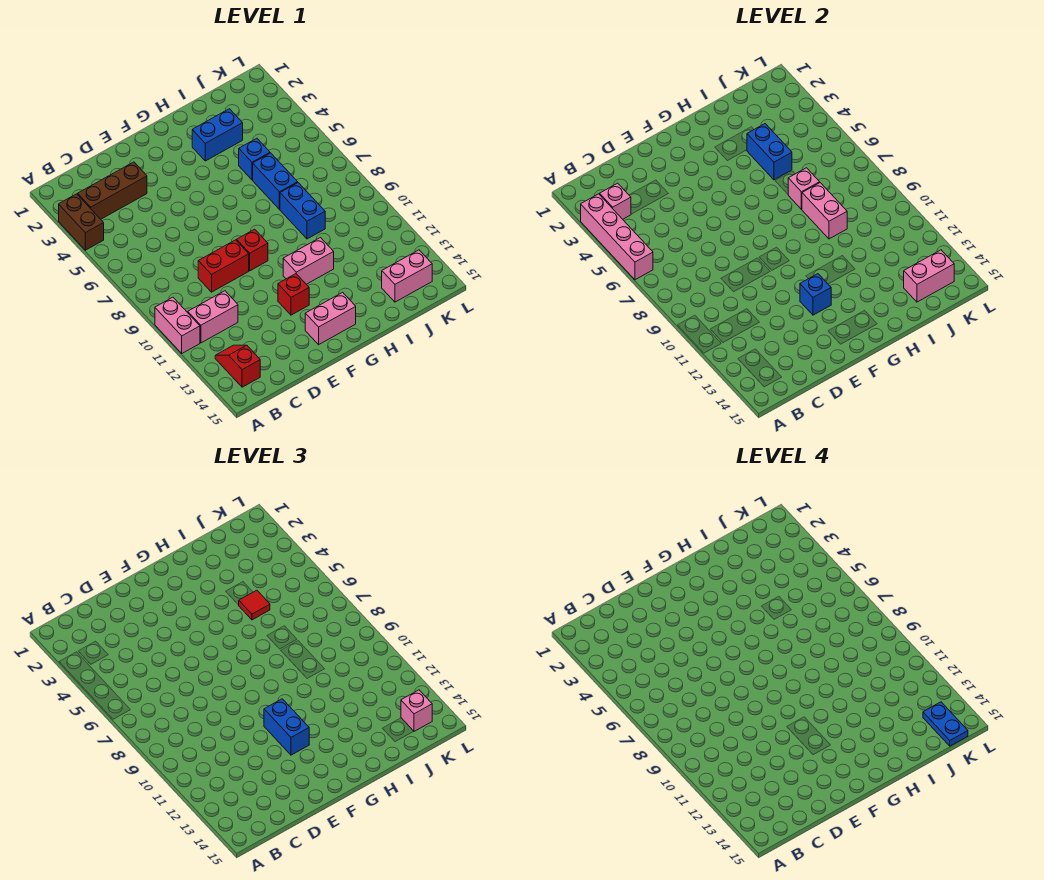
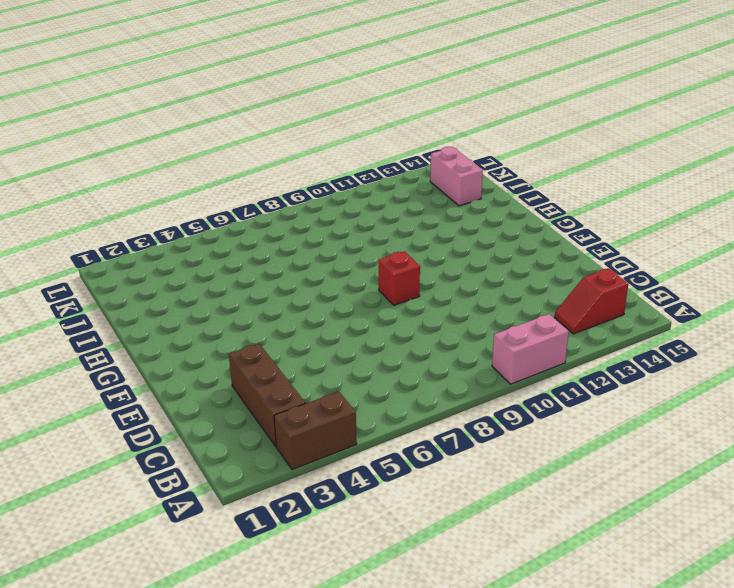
none -> pink 1x2 brick [188,291,238,343]
none -> red 1x2 brick [198,240,249,292]
none -> red 1x1 brick [278,274,309,315]

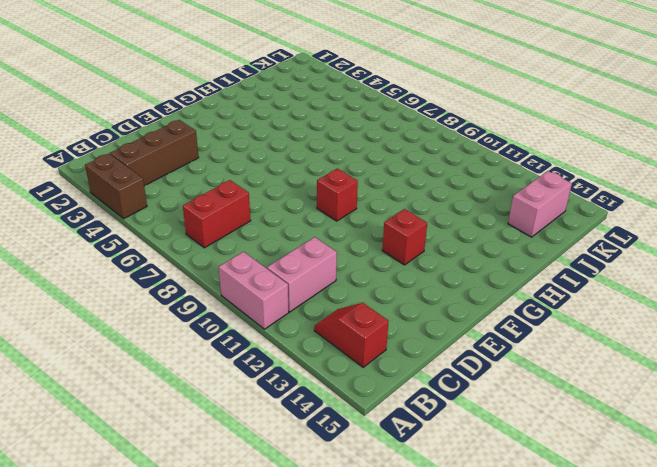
red 1x2 brick [183,180,251,248] -> red 1x2 brick moved to [198,240,249,292]
none -> pink 1x2 brick [305,292,356,345]
none -> pink 1x2 brick [283,238,334,284]
none -> blue 1x2 brick [192,109,243,161]

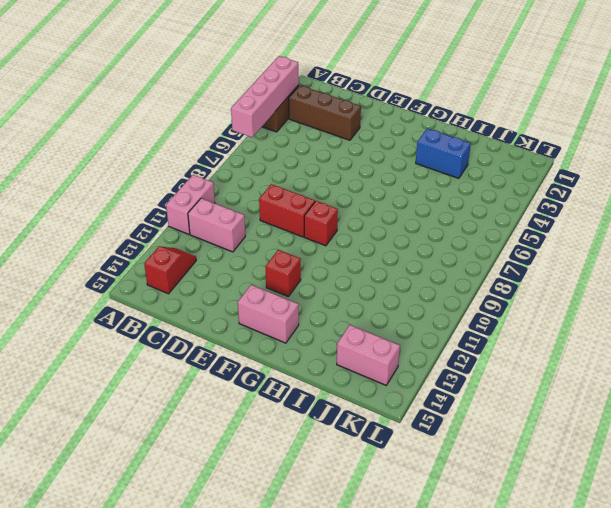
none -> pink 1x2 brick [283,238,334,284]
none -> blue 1x1 brick [239,138,270,180]
none -> blue 1x2 brick [253,153,298,209]

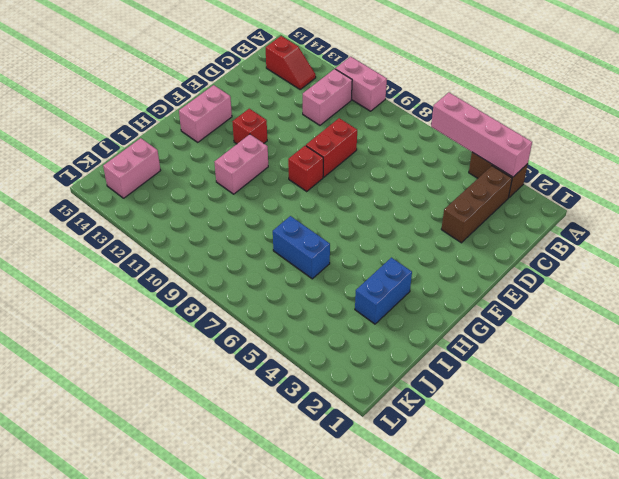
none -> blue 1x1 brick [239,138,270,180]
none -> blue 1x2 brick [280,183,325,239]
none -> pink 1x1 brick [600,183,631,219]

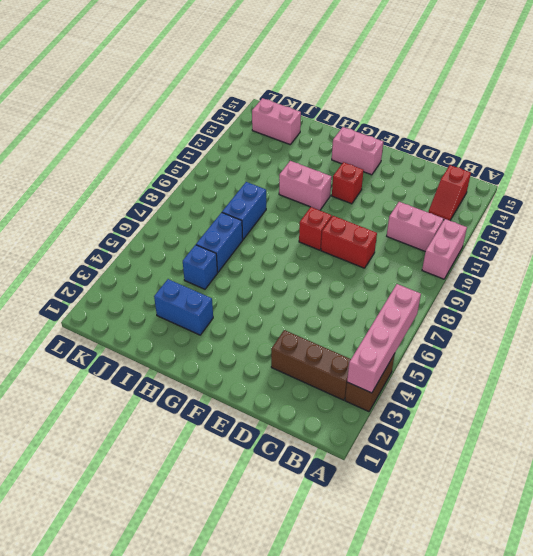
none -> pink 1x1 brick [600,183,631,219]
none -> blue 1x1 brick [800,274,831,315]
none -> blue 1x2 brick [747,124,792,180]

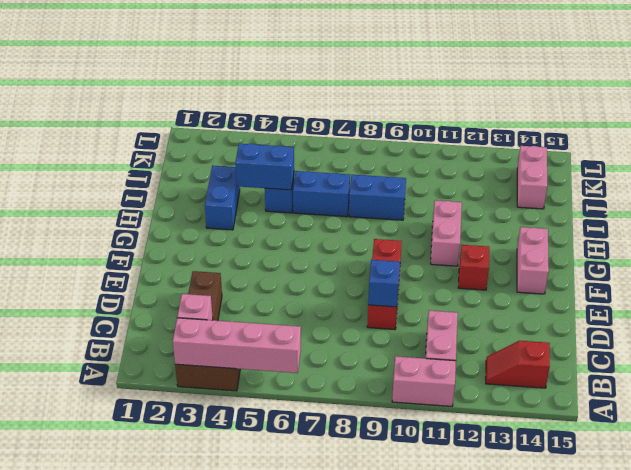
blue 1x1 brick [368,260,400,307] -> blue 1x1 brick moved to [800,274,831,315]
none -> pink 1x1 brick [788,168,820,209]
none -> pink 1x2 brick [802,183,847,239]
none -> pink 1x2 brick [904,250,954,302]

